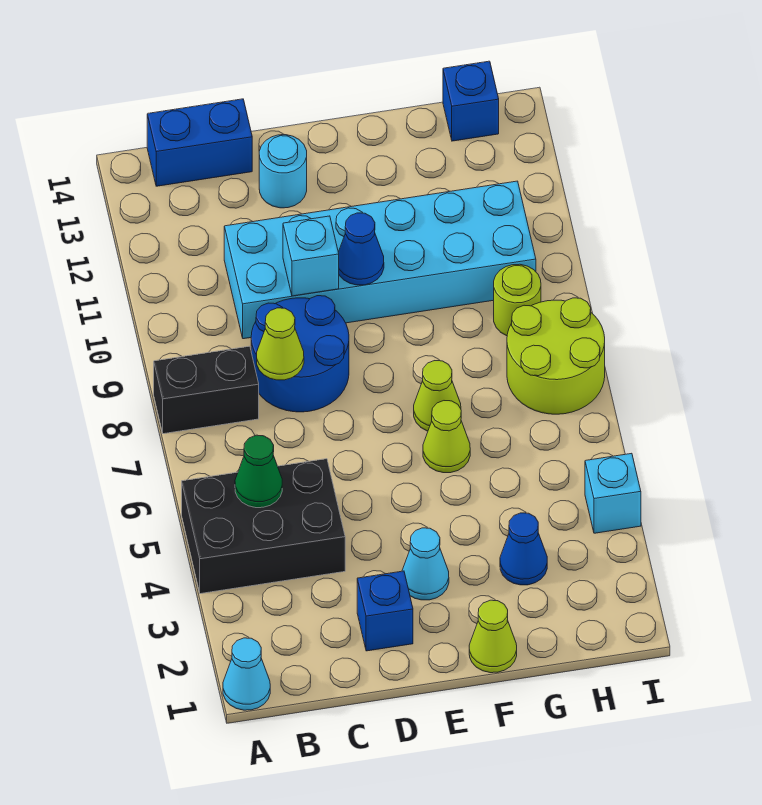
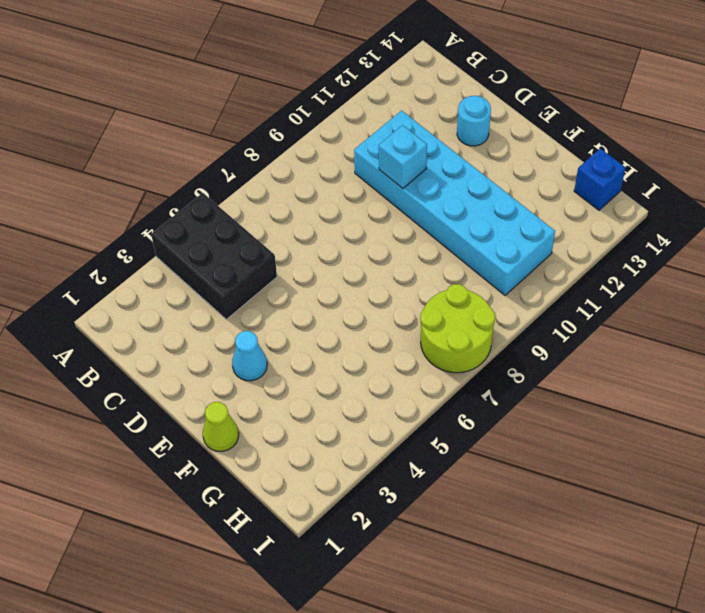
none -> cyan 1x1 cone [223,638,270,710]
none -> black 1x2 brick [154,346,259,434]
none -> blue 1x2 brick [147,99,252,186]

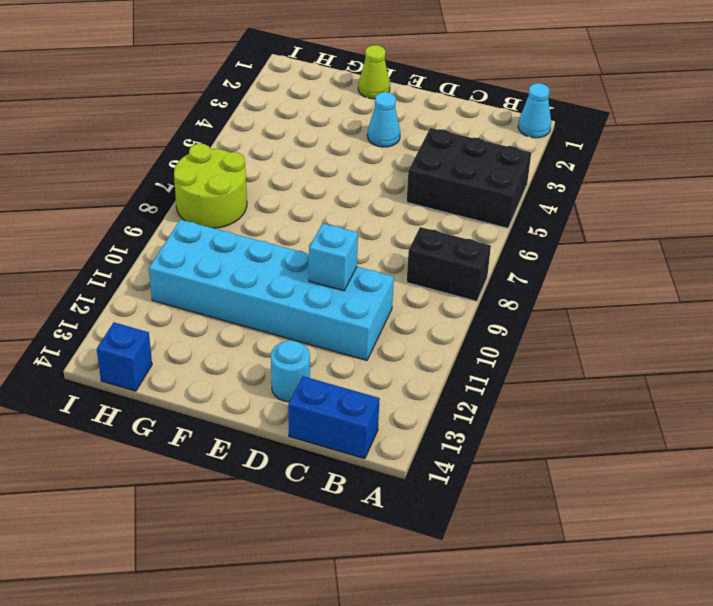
none -> blue 2x2 round brick [251,296,349,412]
none -> blue 1x1 brick [357,571,413,651]
none -> lime 1x1 cone [423,401,470,473]

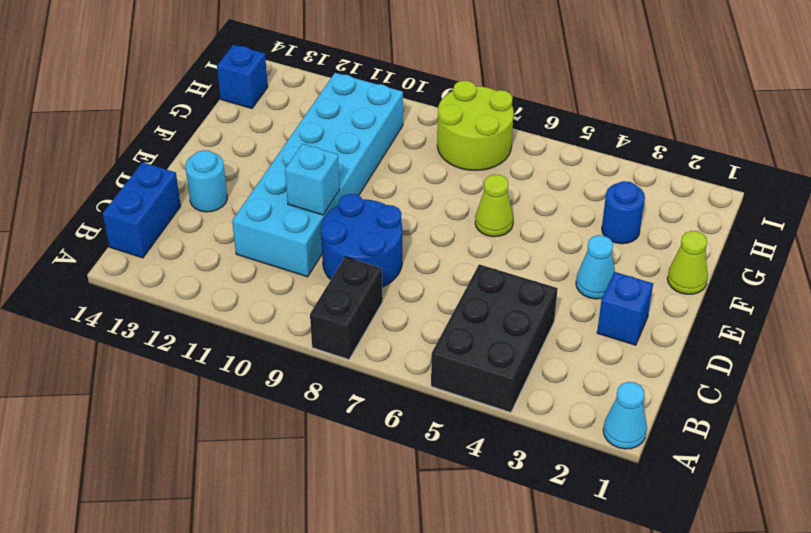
blue 1x1 round brick [602,181,645,244] -> blue 1x1 cone [500,513,547,585]
none -> lime 1x1 cone [414,361,461,431]
none -> lime 1x1 round brick [494,264,541,336]
none -> cyan 1x1 brick [585,453,641,533]

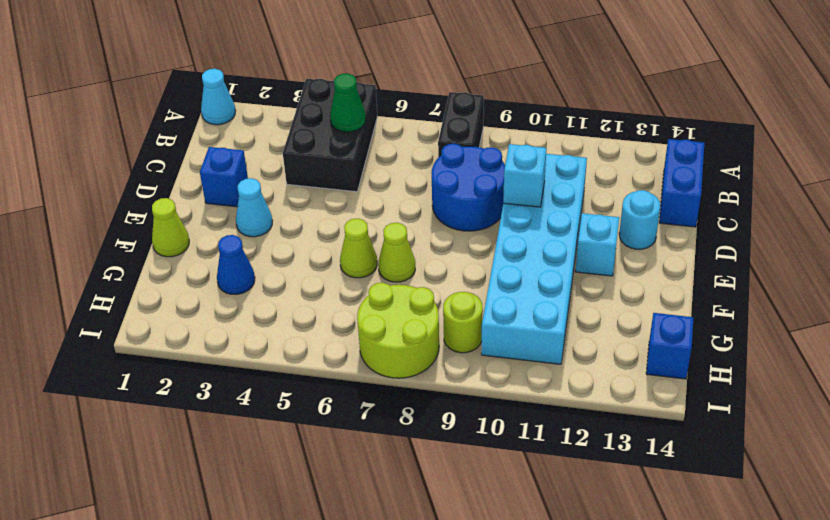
cyan 1x1 brick [575,213,619,276] -> cyan 1x1 brick moved to [585,453,641,533]
none -> lime 1x1 cone [257,308,304,380]
none -> blue 1x1 cone [338,213,384,285]

